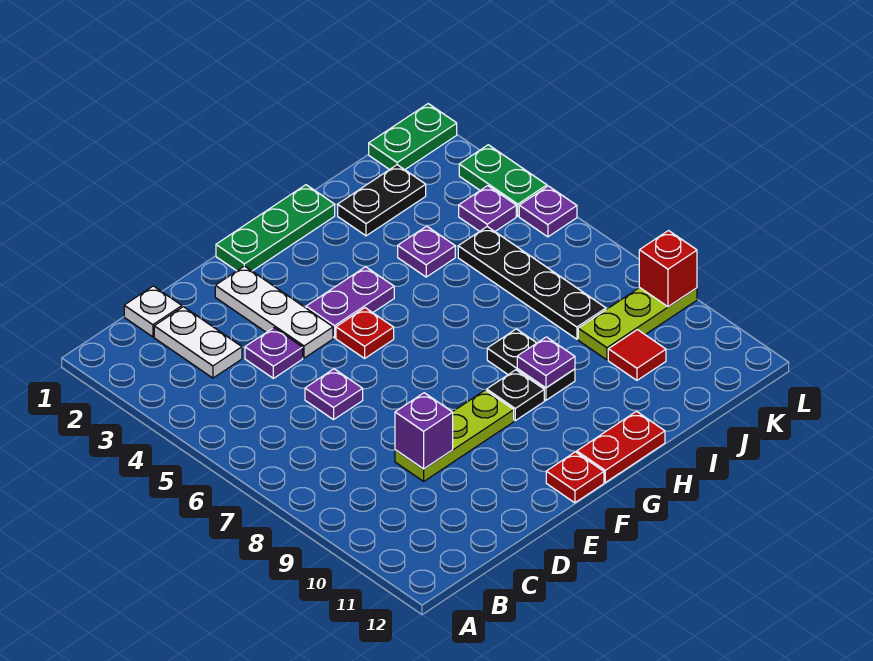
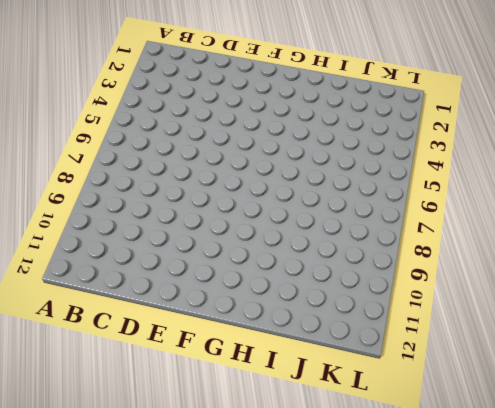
none -> white 1x1 plate [124,286,182,337]
none -> white 1x2 plate [154,307,242,378]
none -> purple 1x1 plate [245,328,303,378]

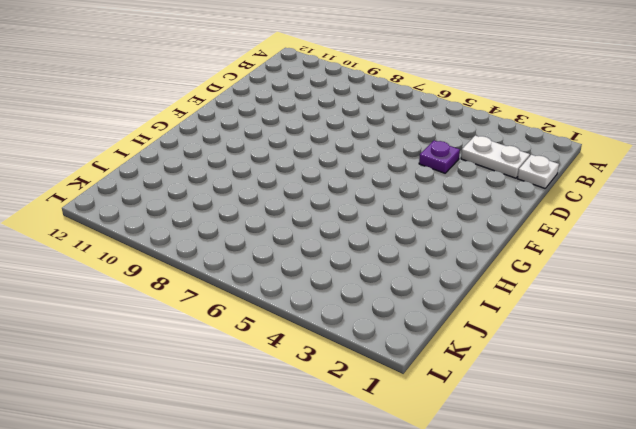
none -> purple 1x1 plate [305,369,363,420]
none -> lime 1x3 plate [395,390,514,481]
none -> white 1x3 plate [215,266,333,358]

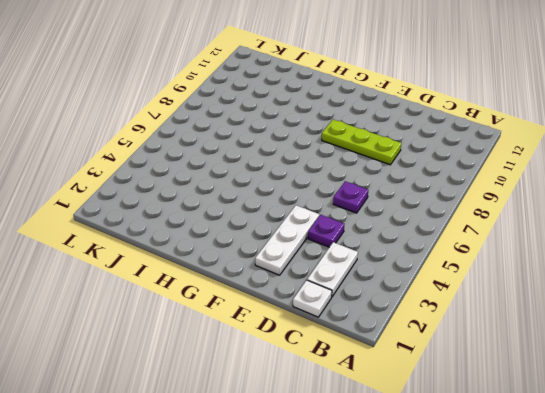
none -> green 1x3 plate [216,185,335,271]
none -> purple 1x2 plate [306,267,394,338]
none -> red 1x1 plate [336,308,394,358]

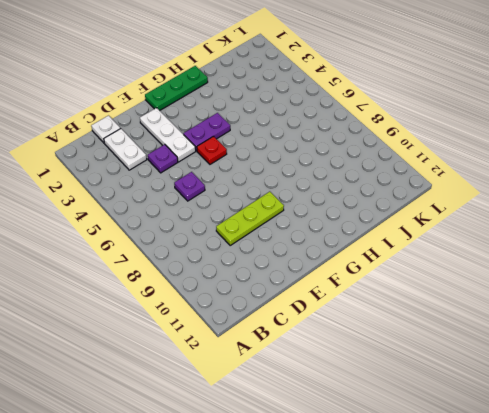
none -> red 1x1 plate [546,452,604,503]
none -> black 1x1 plate [487,370,544,421]
none -> red 1x2 plate [577,411,665,482]

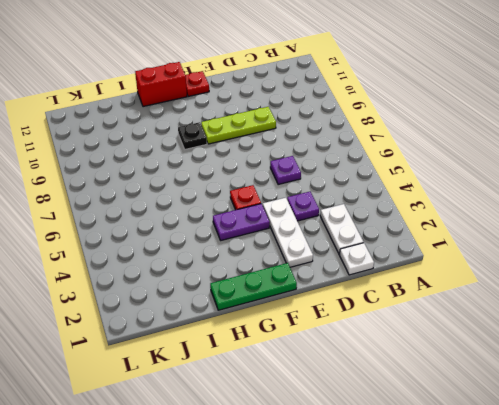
red 1x2 brick [135,62,187,107] -> red 1x2 plate [577,411,665,482]
none -> black 1x2 plate [487,329,575,400]
none -> black 1x2 plate [338,165,426,236]
none -> purple 1x1 plate [398,226,455,277]

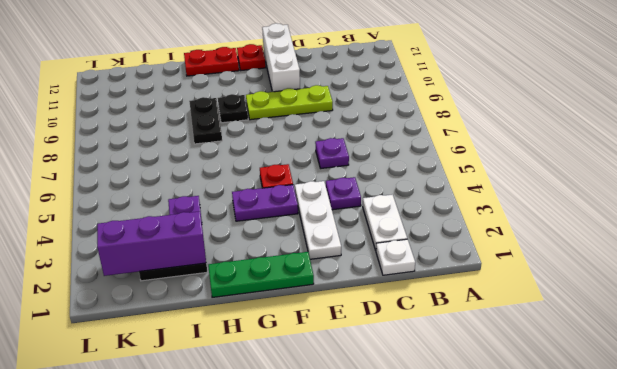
white 1x3 brick [262,23,300,92] -> none
purple 1x3 brick [97,211,206,276] -> none
none -> black 1x4 plate [458,227,606,339]
none -> lime 1x3 plate [578,288,697,360]
none -> red 1x1 tile [608,330,666,380]

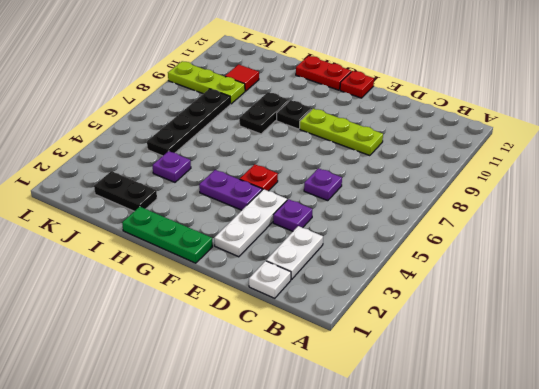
none -> green 1x2 plate [369,104,457,170]
none -> purple 1x1 plate [459,186,516,231]
none -> green 1x2 plate [459,145,547,216]

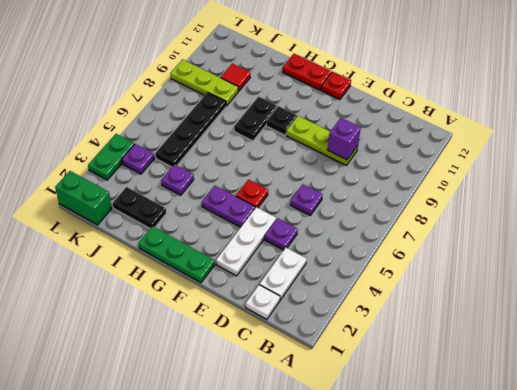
green 1x2 brick [55,171,112,225] -> green 1x2 plate [369,104,457,170]
none -> purple 1x1 plate [519,186,577,237]
none -> purple 1x1 plate [517,337,575,388]
none -> red 1x1 brick [639,231,697,307]

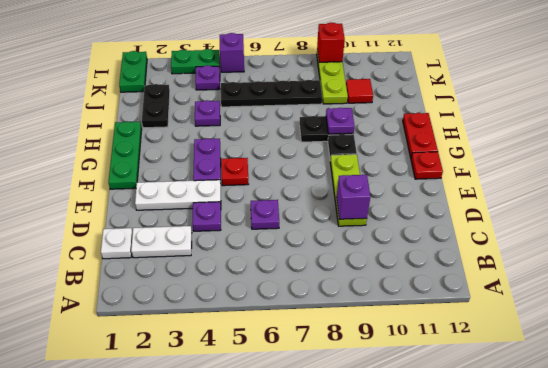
purple 1x1 brick [220,33,244,72] -> purple 1x1 plate [519,186,577,237]

